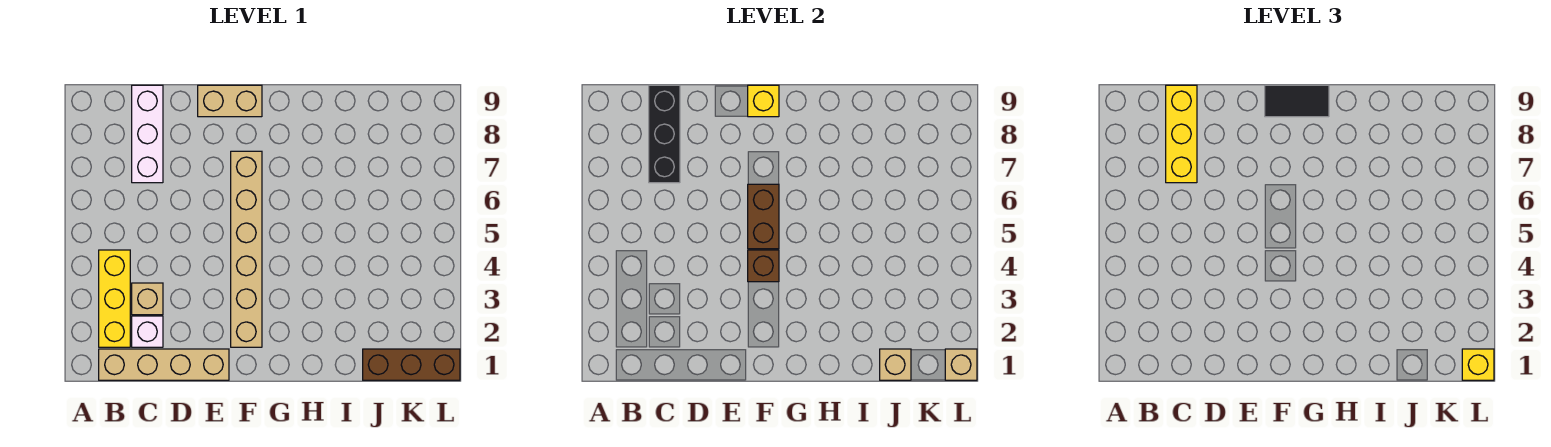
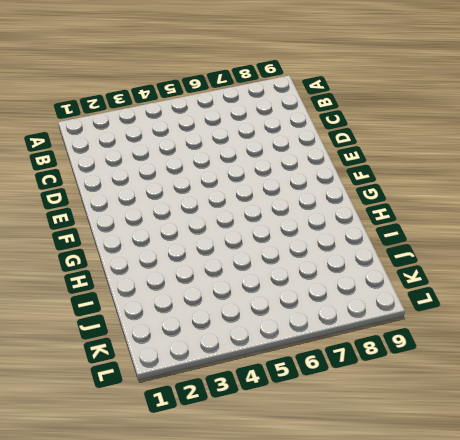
none -> tan 1x4 brick [99,349,229,380]
none -> yellow 1x3 brick [99,250,130,347]
none -> white 1x1 brick [132,316,163,347]

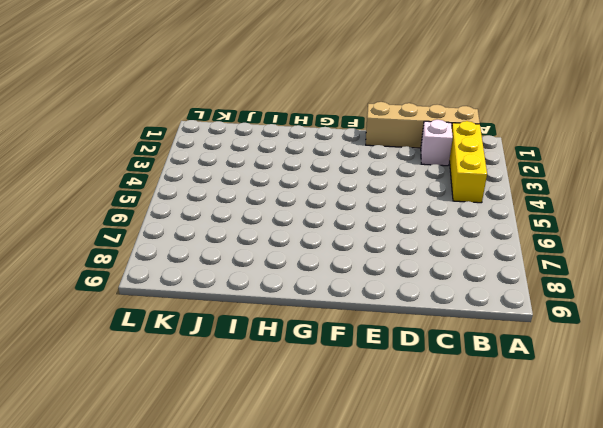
none -> tan 1x1 brick [132,283,163,315]
none -> white 1x3 brick [132,85,163,183]
none -> tan 1x2 brick [198,85,262,117]

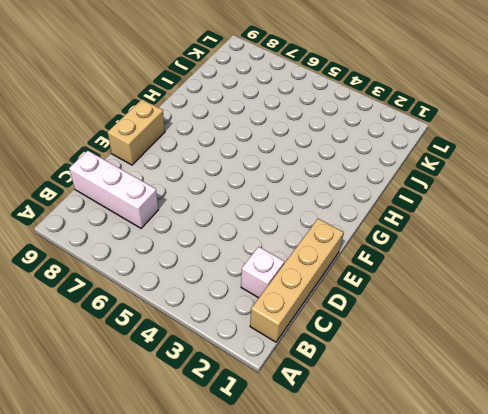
none -> yellow 1x3 brick [99,250,130,347]
none -> tan 1x1 brick [132,283,163,315]
none -> tan 1x6 brick [231,151,262,347]

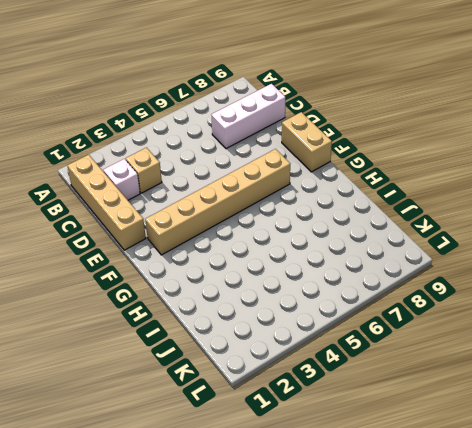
none -> yellow 1x3 brick [99,250,130,347]
none -> brown 1x3 brick [363,349,460,380]
none -> black 1x3 brick [649,85,680,183]

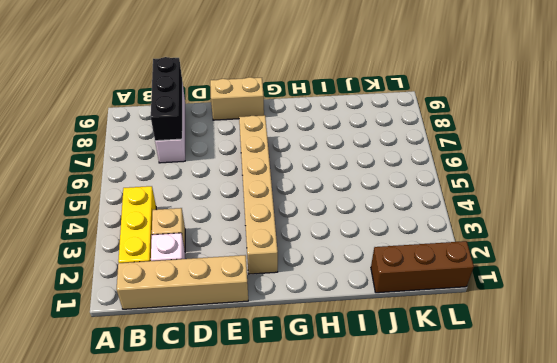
none -> brown 1x1 brick [748,250,779,282]
none -> brown 1x2 brick [748,184,779,249]
none -> yellow 1x1 brick [748,85,779,117]

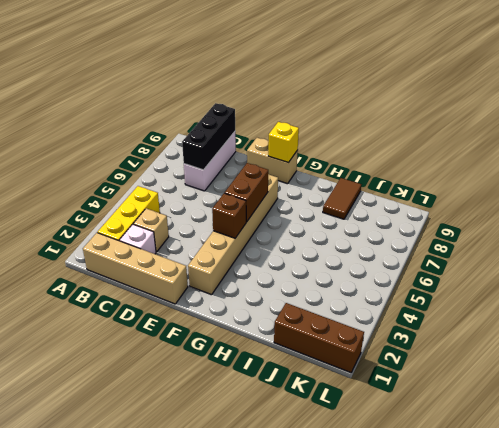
brown 1x2 tile [323,178,361,219] -> none
none -> tan 1x1 brick [880,349,911,380]
none -> tan 1x1 brick [945,349,977,380]
none -> yellow 1x3 brick [1166,85,1197,183]

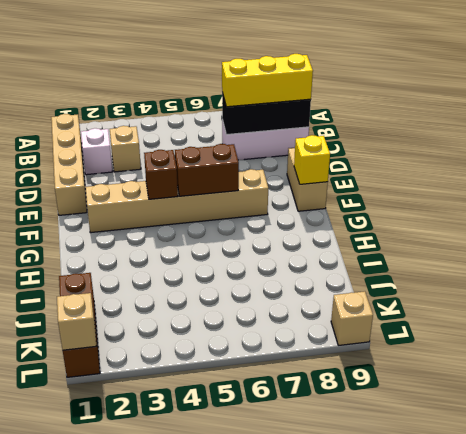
tan 1x1 brick [331,291,373,345] -> tan 1x1 brick moved to [880,349,911,380]
none -> yellow 1x3 brick [99,250,130,347]
none -> black 1x2 tile [1265,85,1329,117]
none -> yellow 1x1 brick [1462,349,1494,380]

